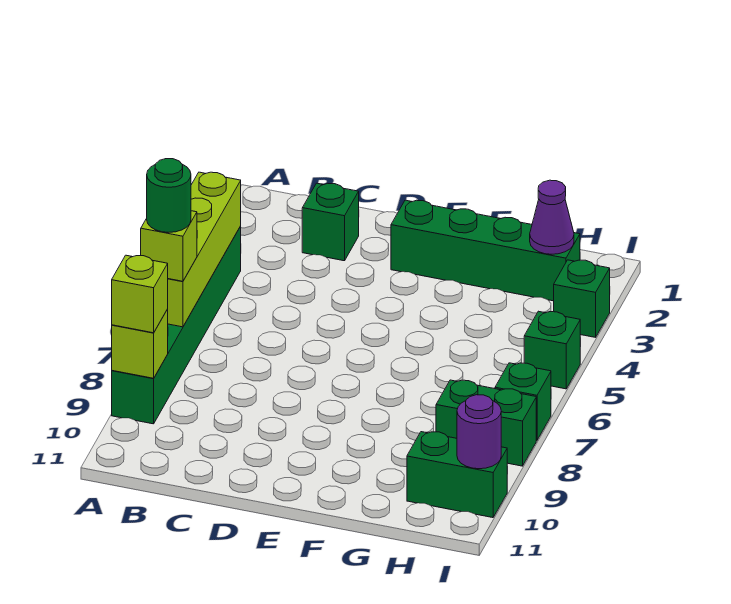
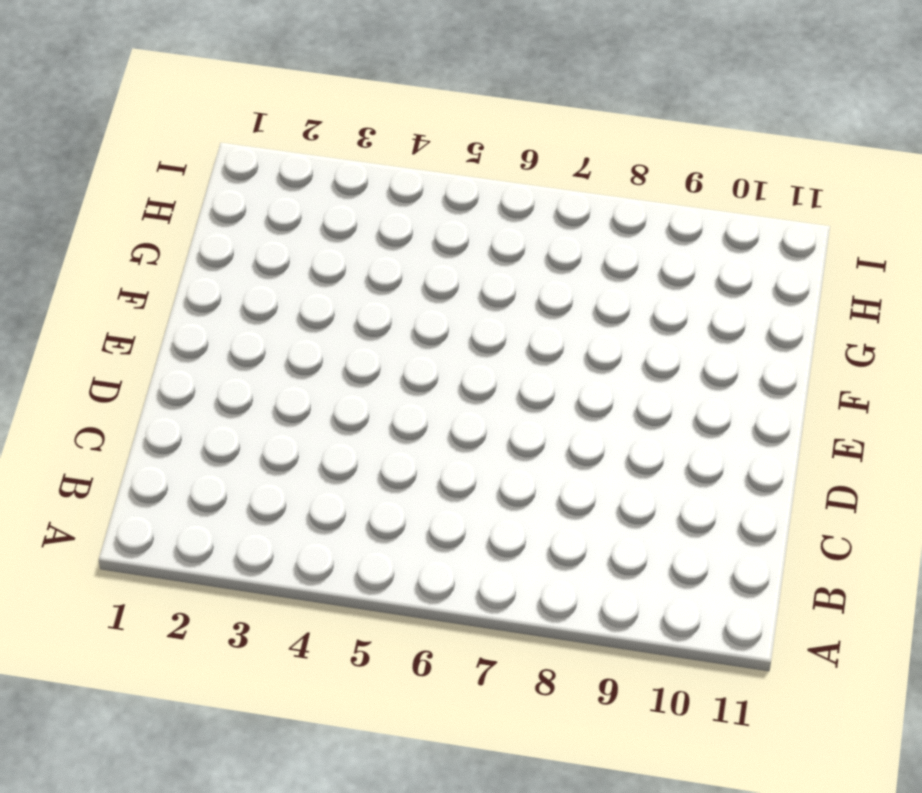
none -> green 1x6 brick [112,226,241,424]
none -> green 1x1 brick [302,183,359,261]
none -> green 1x4 brick [391,200,580,301]

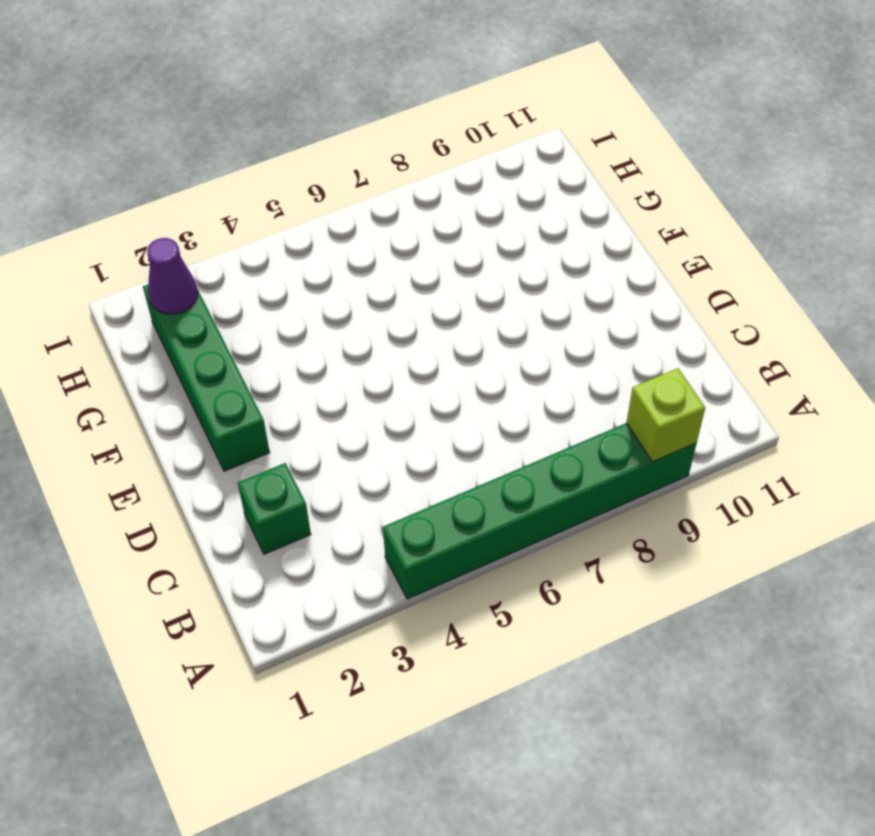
none -> green 1x2 brick [436,380,536,466]
none -> green 1x2 brick [407,432,507,518]
none -> green 1x1 brick [554,260,610,337]

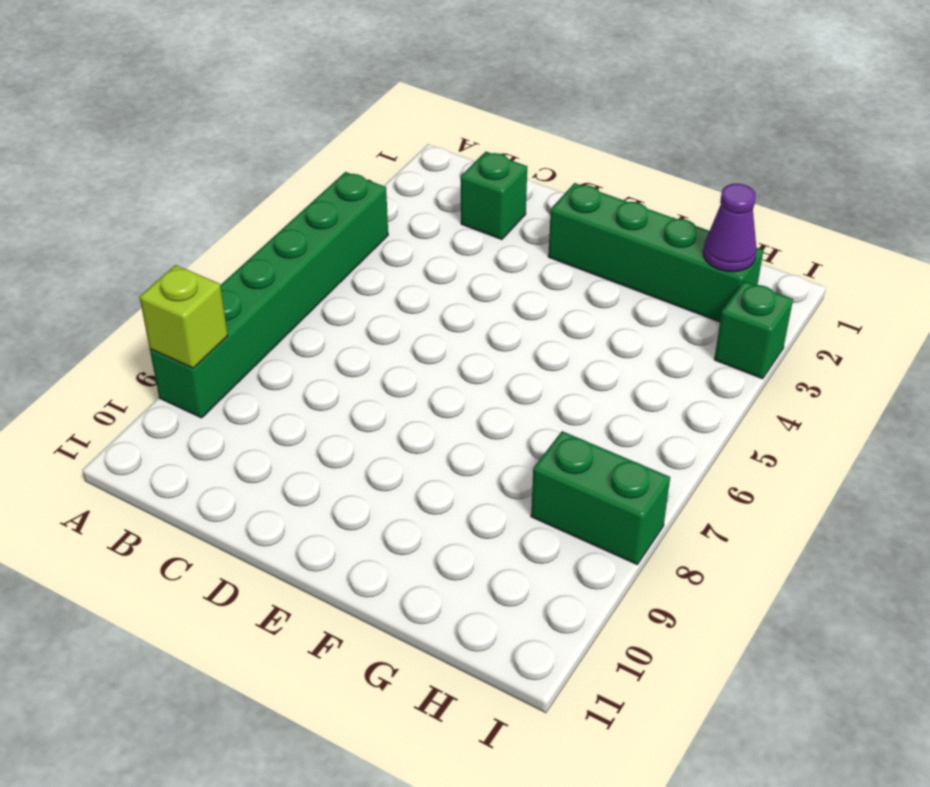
none -> green 1x2 brick [407,432,507,518]
none -> green 1x1 brick [524,311,580,389]
none -> green 1x1 brick [495,363,551,440]

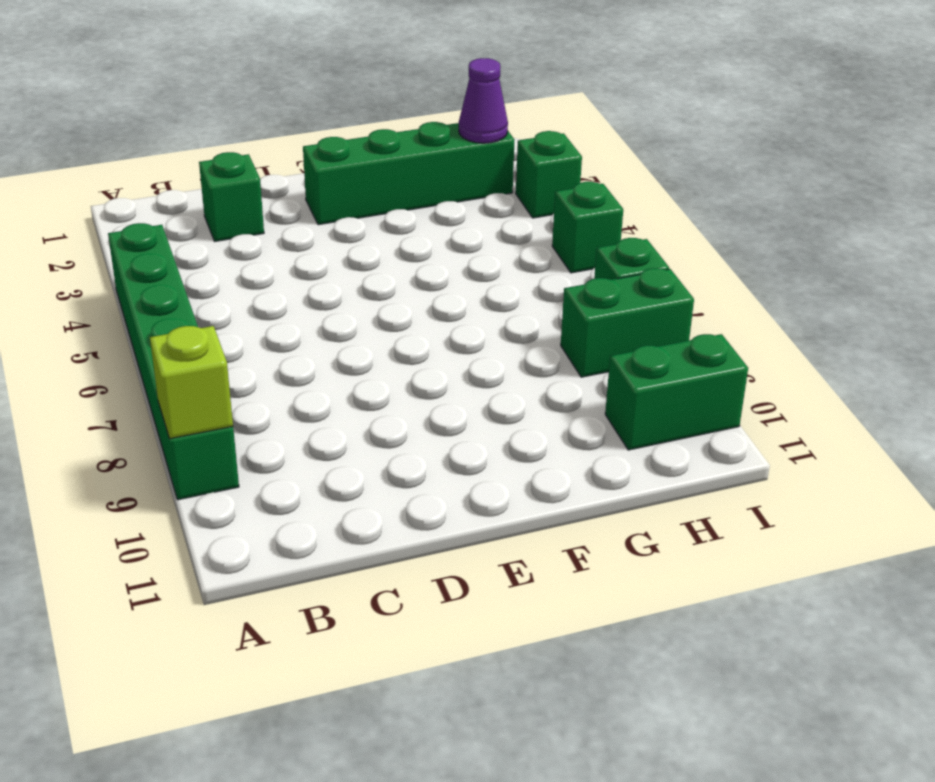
none -> lime 1x4 brick [168,172,241,327]
none -> purple 1x1 round brick [457,395,501,469]
none -> lime 1x1 brick [141,211,197,281]

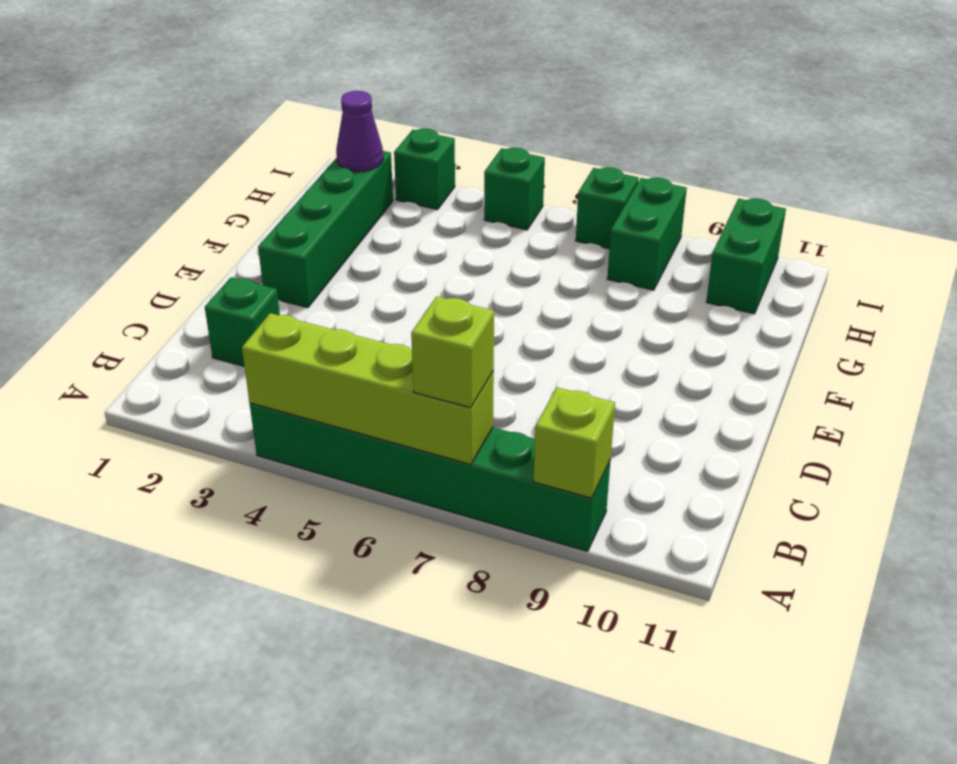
none -> purple 1x1 round brick [457,395,501,469]
none -> lime 1x1 brick [112,255,168,333]
none -> green 1x1 round brick [147,159,191,232]

